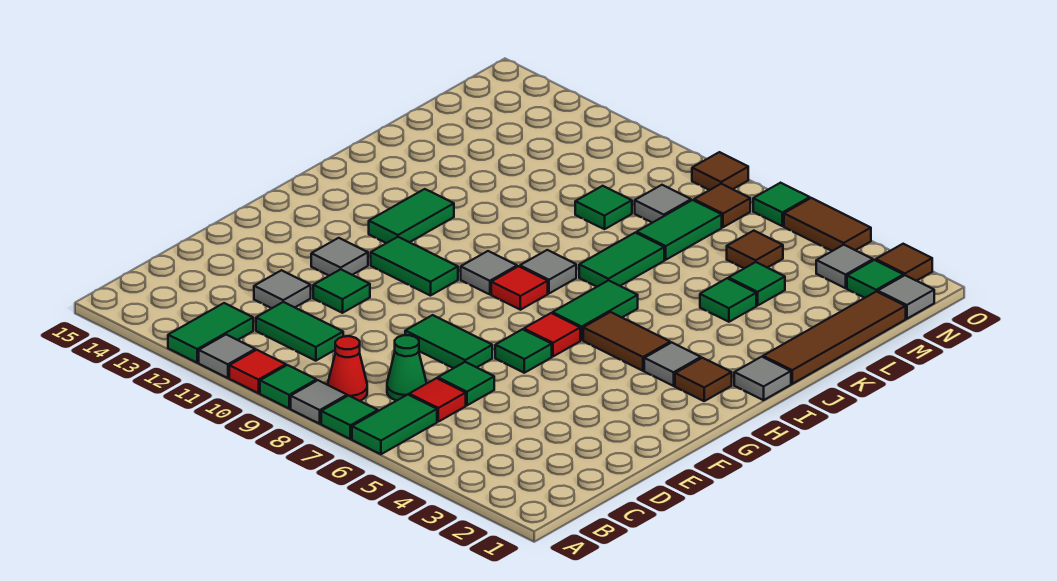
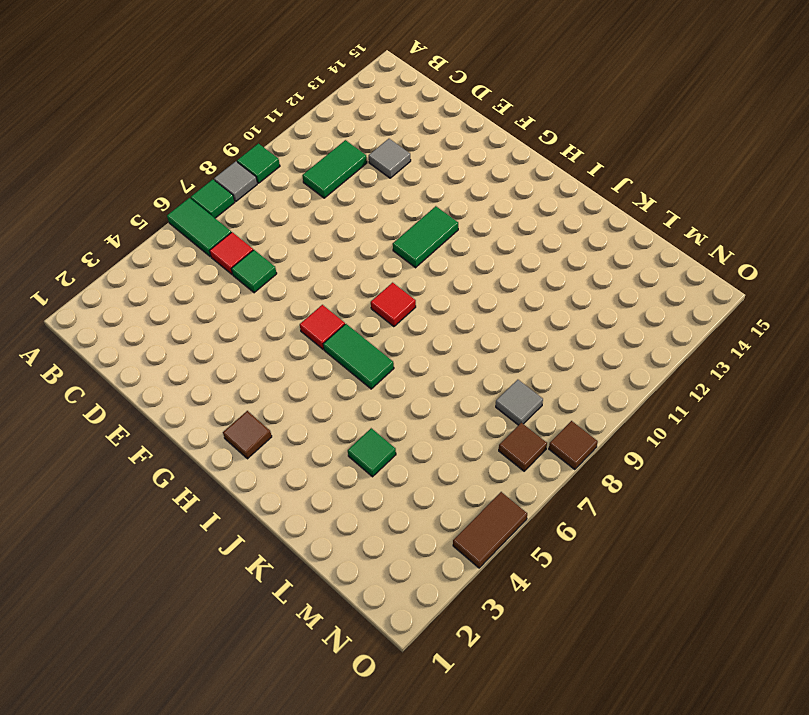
none -> red 1x1 tile [229,350,286,393]
none -> grey 1x1 tile [199,335,255,378]
none -> green 1x2 tile [168,303,253,363]
none -> red 1x1 cone [328,336,367,401]

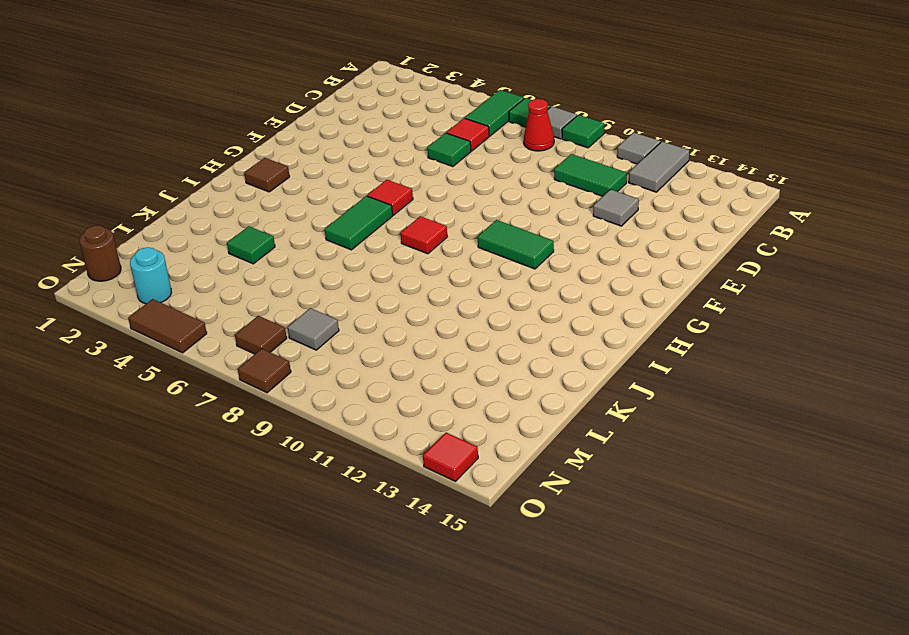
grey 1x2 tile [629,142,689,192] -> green 1x2 tile [168,303,253,363]
brown 1x1 round brick [79,225,121,281] -> grey 1x1 tile [878,275,934,319]
cyan 1x1 round brick [130,247,172,304] -> grey 1x1 tile [816,245,873,288]
red 1x1 tile [423,433,478,481] -> red 1x1 tile moved to [229,350,286,393]
none -> green 1x1 cone [387,335,427,401]
none -> green 1x2 tile [405,315,492,368]
none -> green 1x1 tile [313,269,370,313]
none -> green 1x1 tile [495,329,552,373]

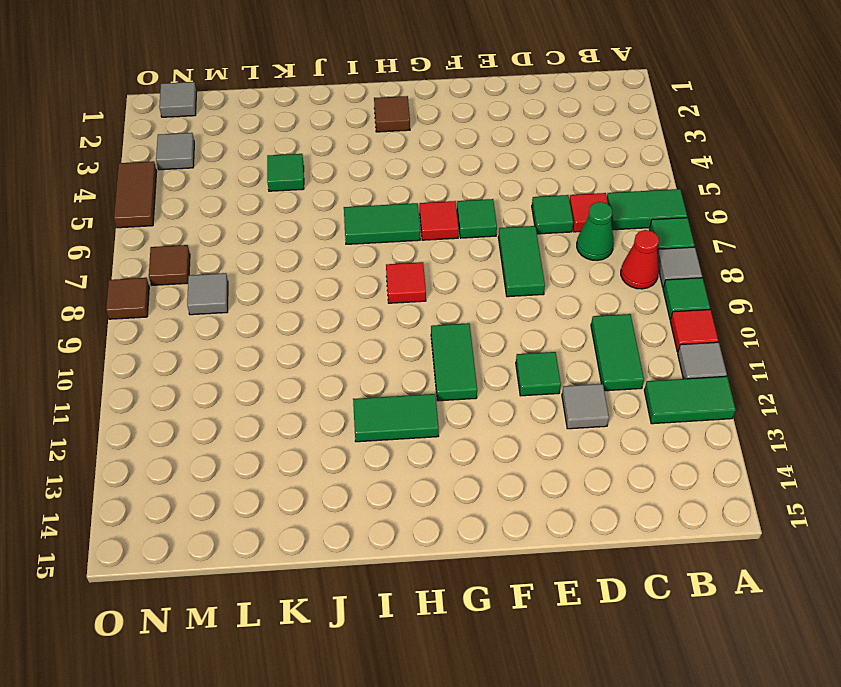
none -> grey 1x1 tile [311,238,368,276]
none -> grey 1x1 tile [644,343,701,386]
none -> brown 1x2 tile [583,312,670,371]
none -> grey 1x1 tile [461,251,517,294]

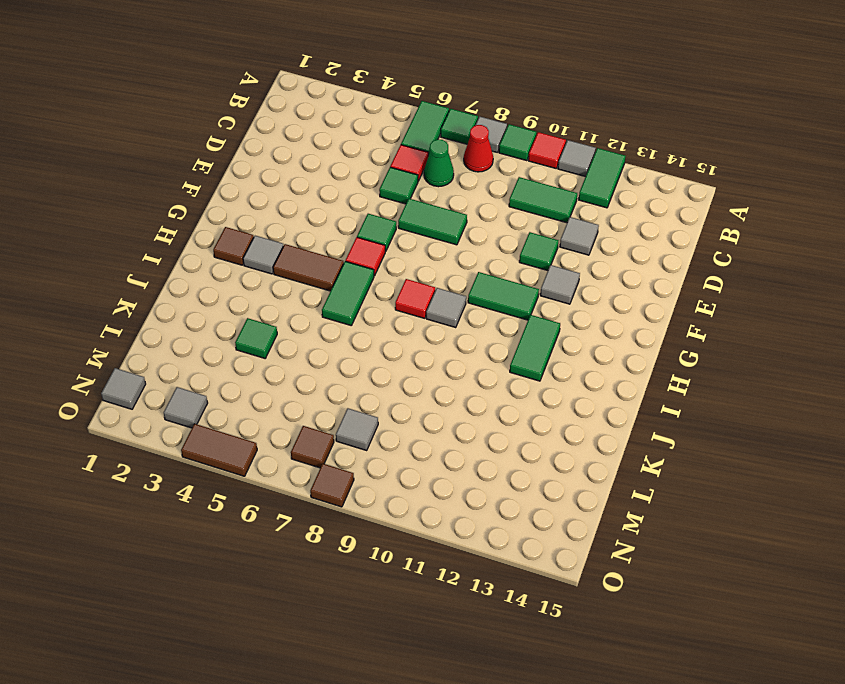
none -> grey 1x1 tile [734,357,791,400]
none -> grey 1x1 tile [520,250,576,293]
none -> brown 1x4 tile [763,291,906,384]
none -> green 1x2 tile [579,233,664,287]

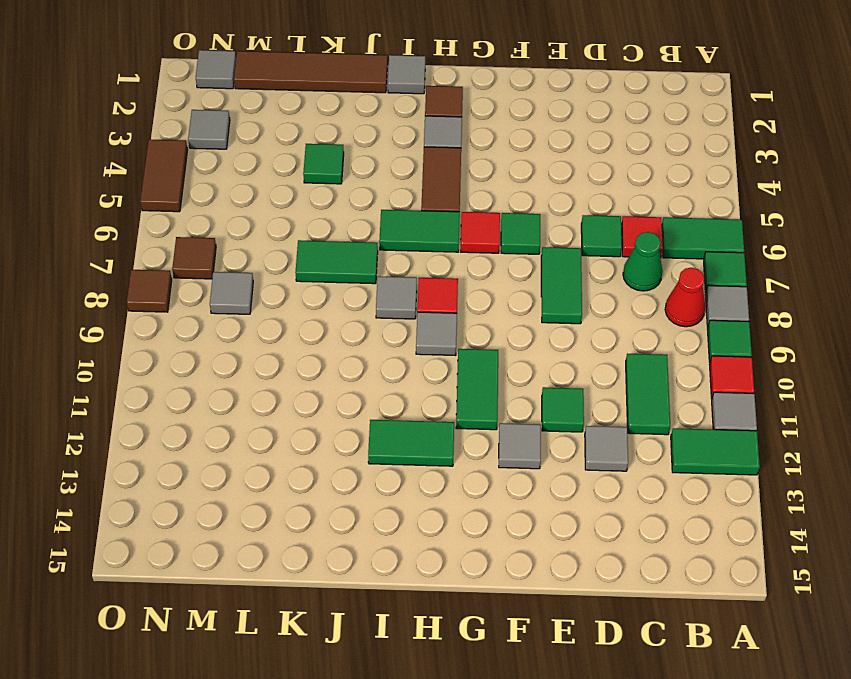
none -> green 1x1 tile [729,262,785,306]
none -> green 1x2 tile [637,200,722,260]
none -> green 1x1 tile [575,186,632,229]
none -> brown 1x1 tile [727,231,783,268]

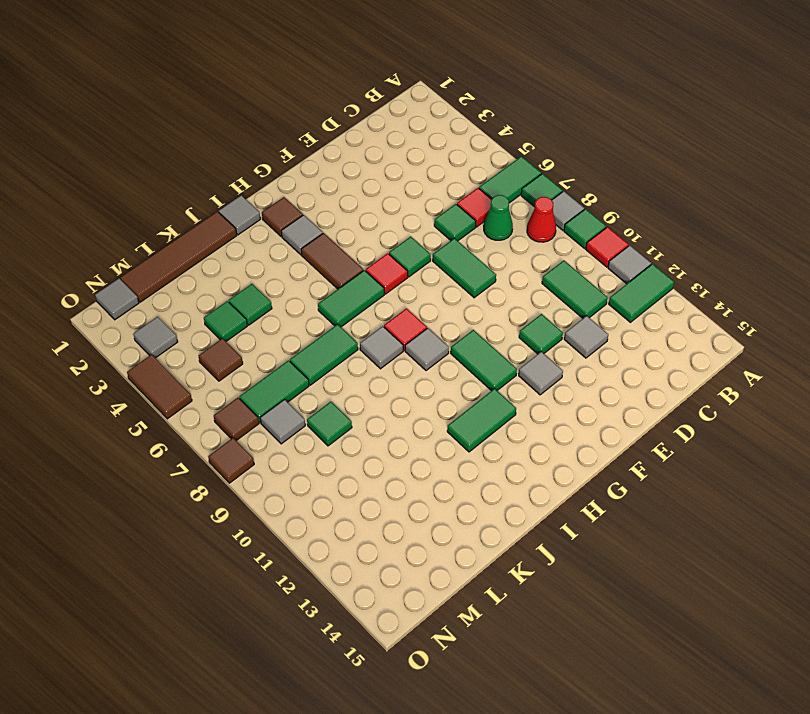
none -> green 1x1 tile [847,260,904,298]
none -> brown 1x1 tile [876,244,932,281]
none -> green 1x1 tile [753,183,810,226]

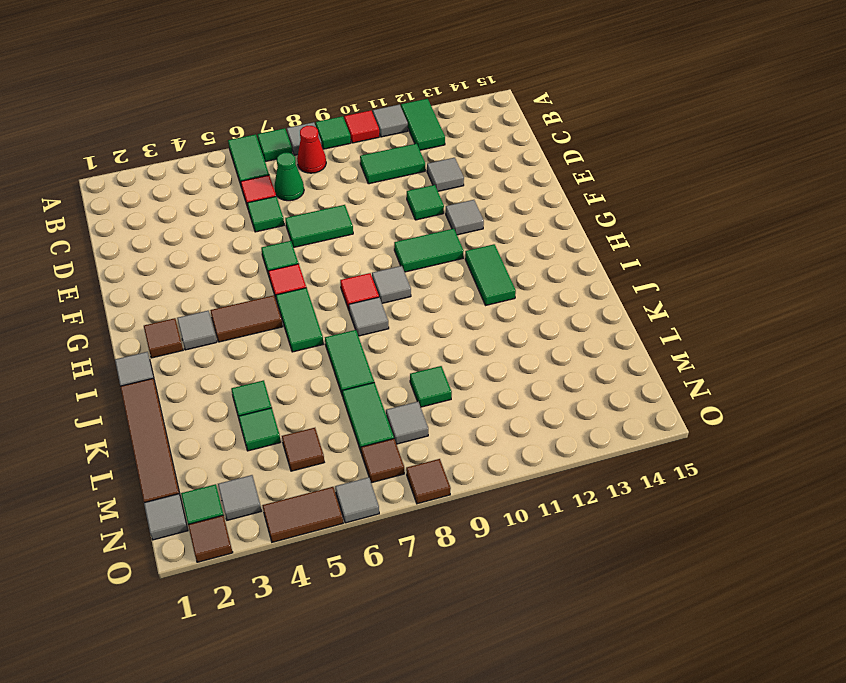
grey 1x1 tile [335,477,379,523] -> green 1x1 tile [753,183,810,226]

